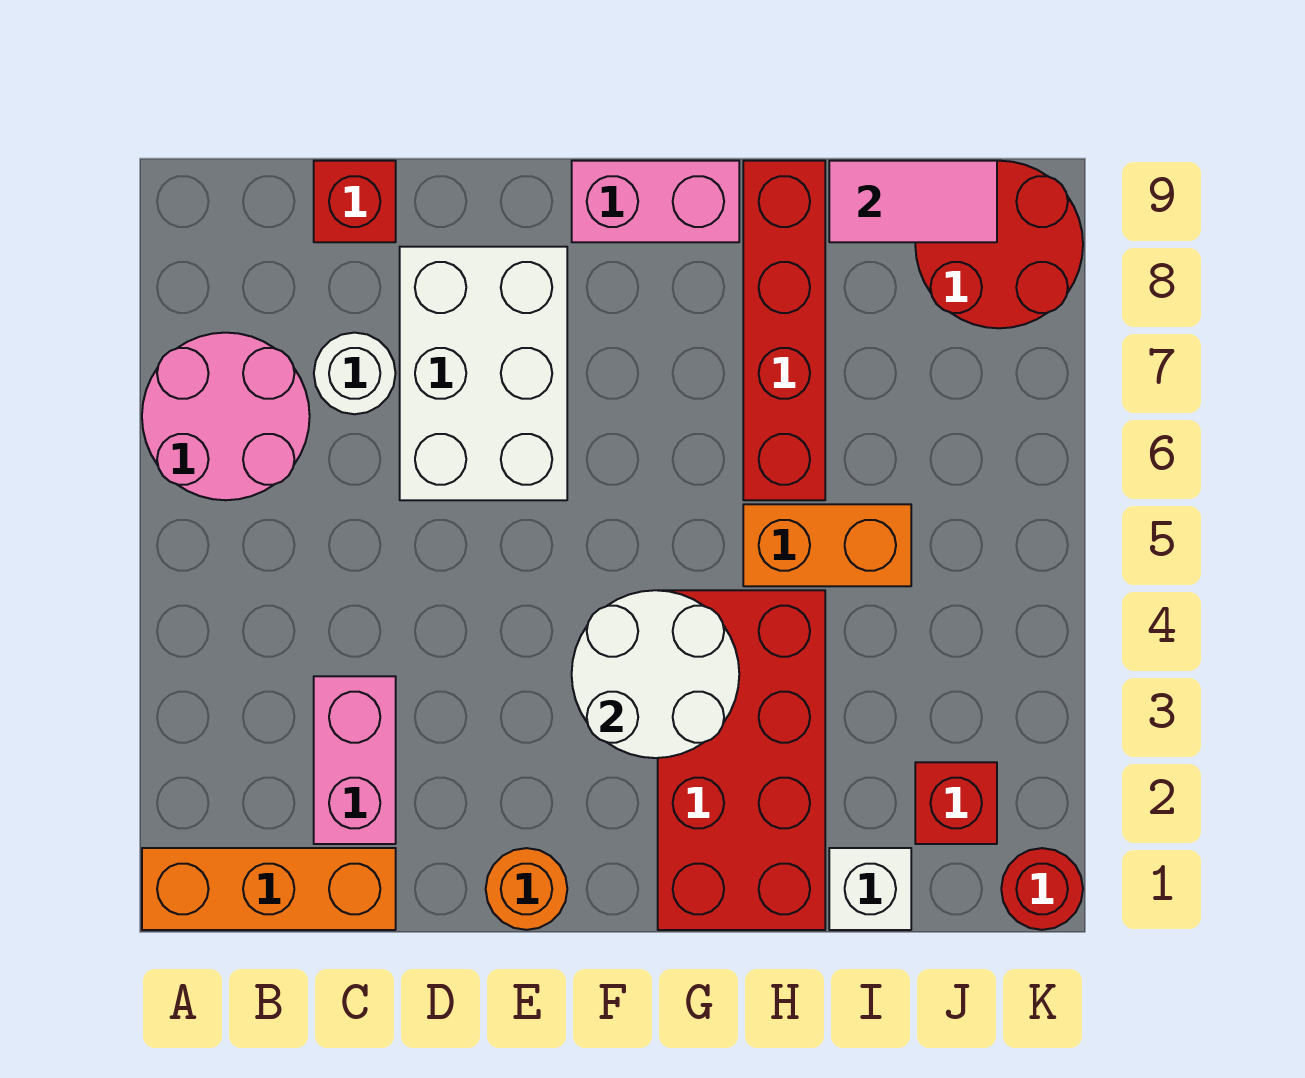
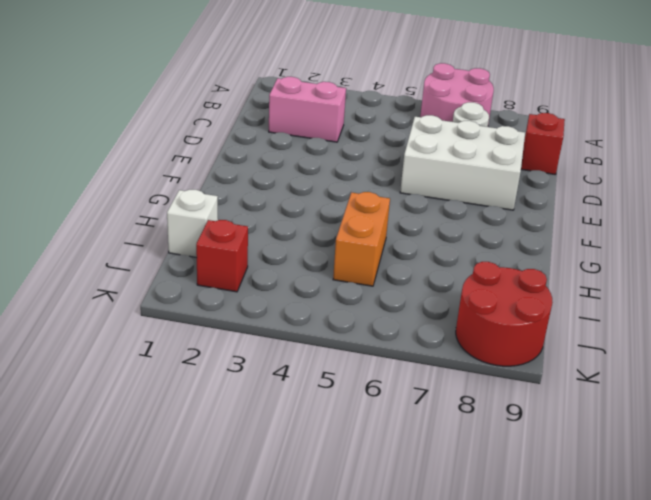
none -> orange 1x3 brick [142,848,396,930]
none -> orange 1x1 round brick [486,848,567,930]
none -> pink 1x2 brick [572,161,739,242]

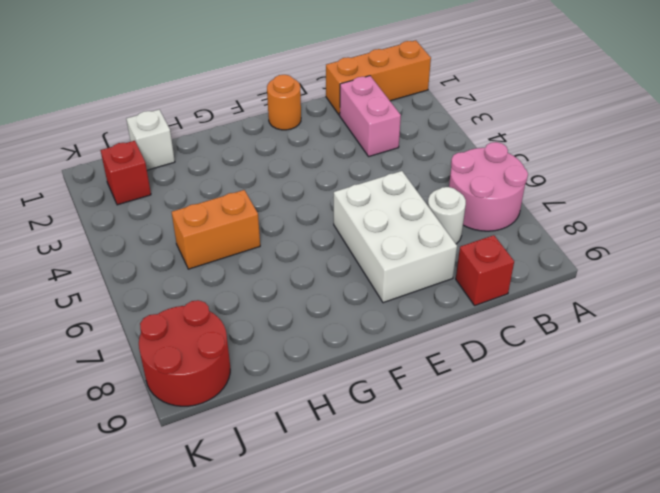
none -> pink 1x2 brick [572,161,739,242]
none -> red 2x4 brick [658,590,825,930]
none -> red 1x4 brick [743,161,825,500]

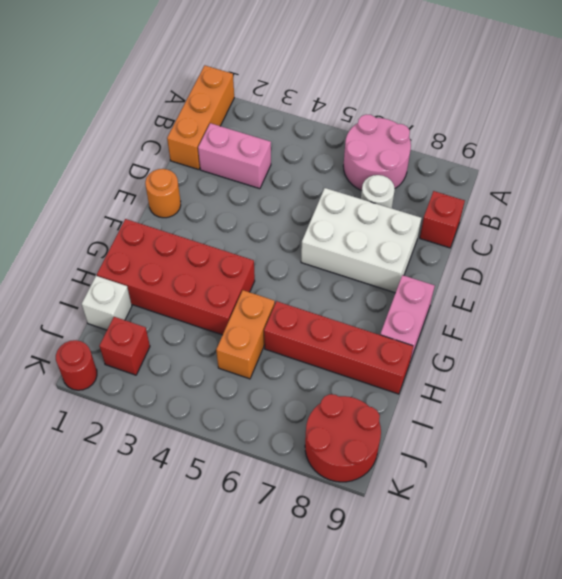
none -> white 2x2 round brick [572,590,739,758]
none -> pink 1x2 tile [829,161,997,242]

